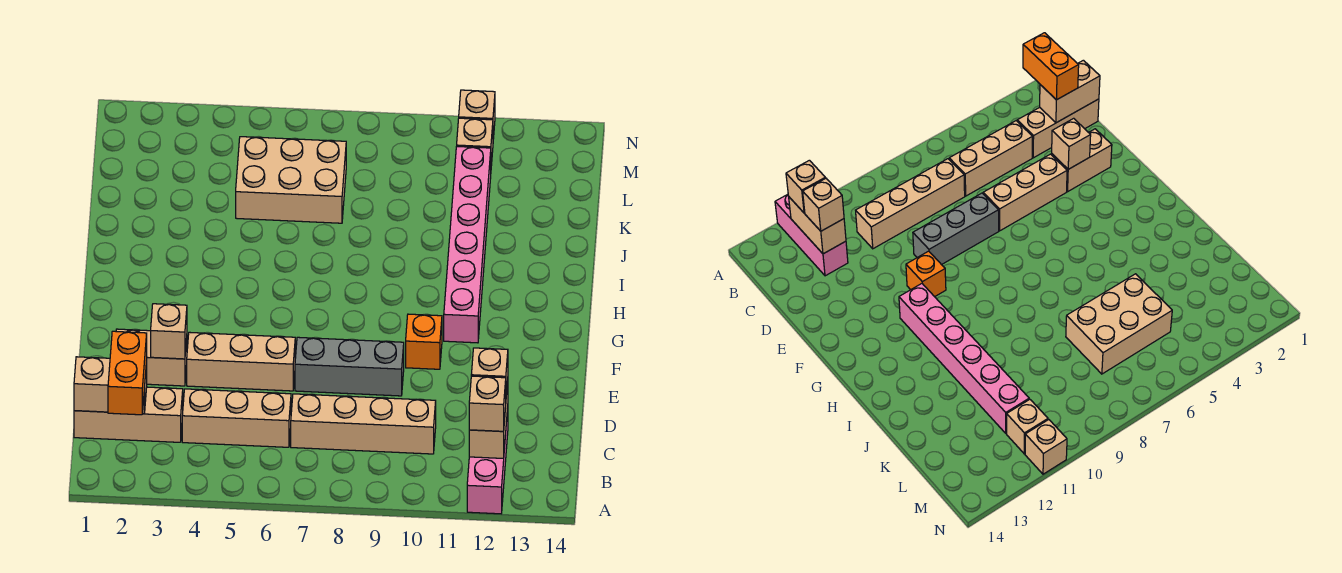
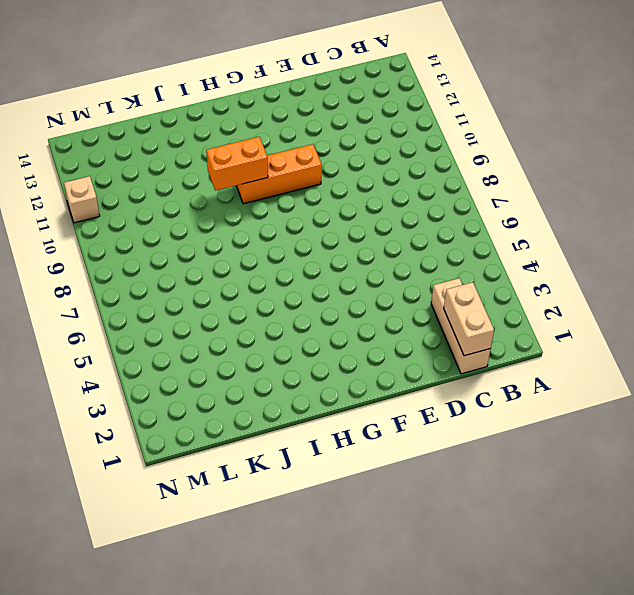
orange 1x3 brick [236,144,322,204] -> orange 1x1 brick [406,314,442,369]
orange 1x2 brick [206,137,268,191] -> orange 1x2 brick moved to [108,331,147,415]
none -> pink 1x3 brick [467,408,508,514]
none -> tan 1x3 brick [182,389,291,447]
none -> tan 1x4 brick [291,394,436,454]

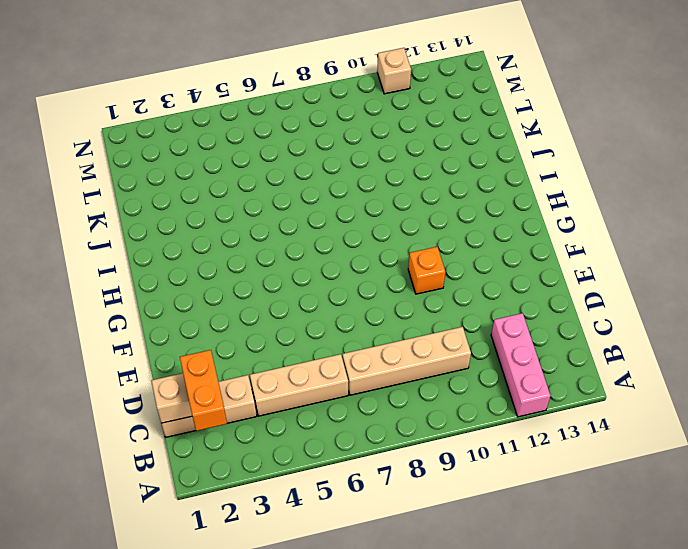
none -> tan 1x2 brick [116,329,187,386]
none -> tan 1x3 brick [187,332,295,391]
none -> grey 1x3 brick [295,337,404,396]

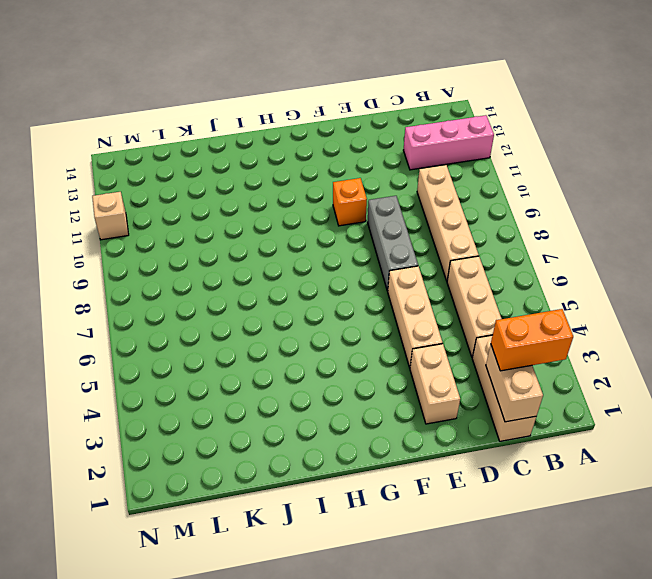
none -> pink 1x6 brick [444,146,491,343]
none -> tan 2x3 brick [236,137,346,223]
none -> tan 1x1 brick [457,118,493,166]

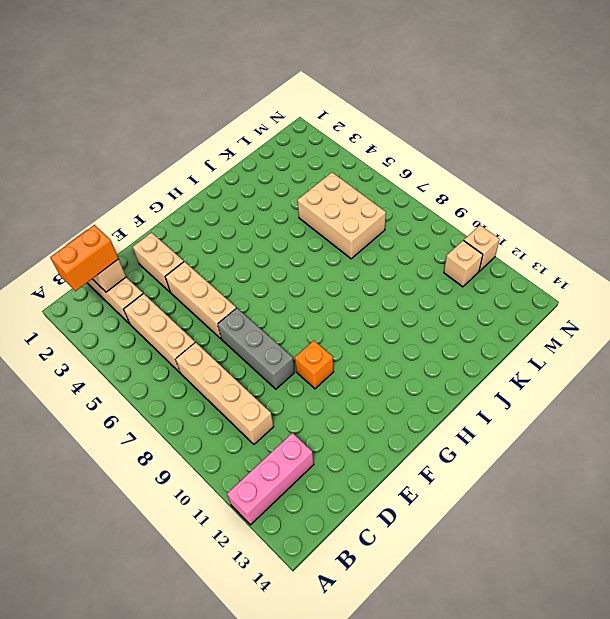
none -> pink 1x6 brick [444,146,491,343]
none -> tan 1x2 brick [469,381,508,459]
none -> tan 1x1 brick [151,304,187,359]

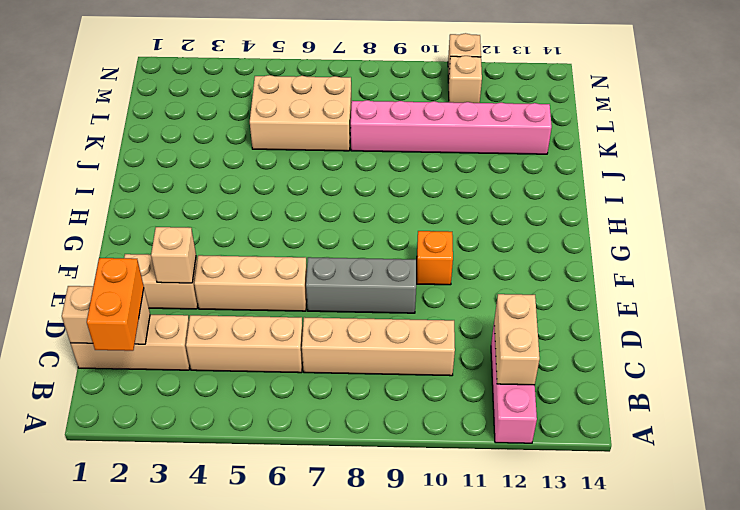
pink 1x6 brick [351,100,552,154] -> pink 1x6 brick turned to [444,146,491,343]
none -> tan 1x1 brick [469,376,506,431]
none -> tan 1x1 brick [471,348,508,394]

